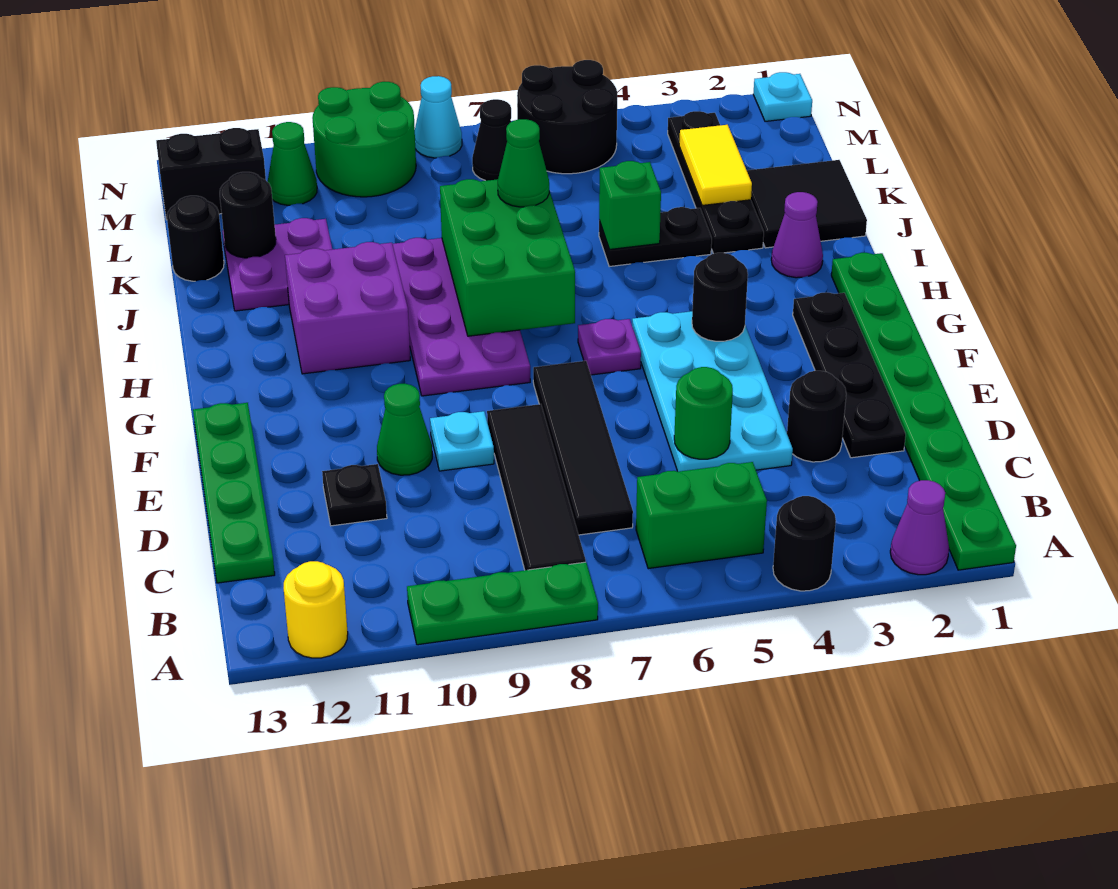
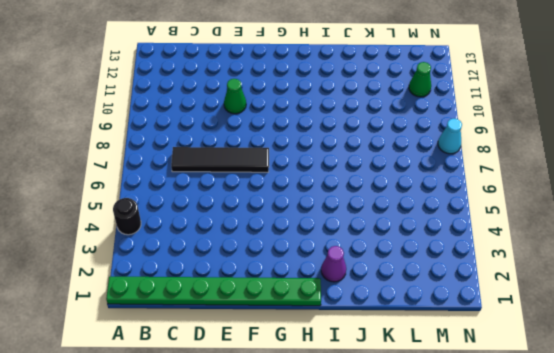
none -> purple 1x1 cone [890,480,949,575]
none -> green 1x3 plate [407,562,598,645]
none -> yellow 1x1 round brick [284,561,348,658]
none -> green 1x2 brick [636,462,767,569]

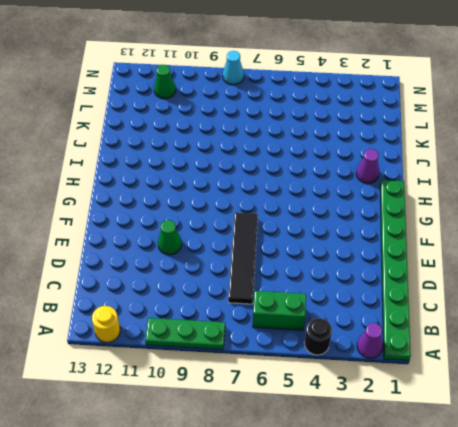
none -> black 1x4 tile [487,404,586,570]
none -> green 1x4 plate [193,403,275,583]
none -> black 1x4 plate [793,293,906,458]
none -> black 1x1 round brick [787,371,846,462]

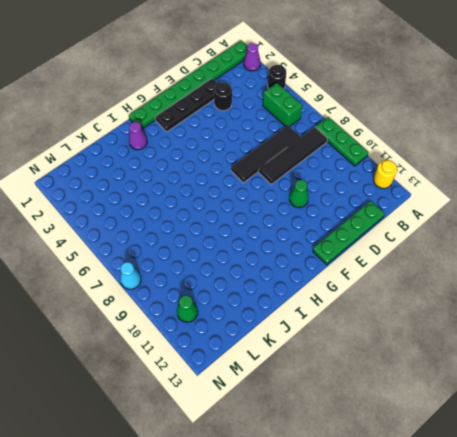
none -> cyan 2x4 plate [632,311,793,472]
none -> black 1x1 plate [322,464,387,526]
none -> cyan 1x1 plate [430,411,494,471]
none -> purple 1x1 plate [578,319,641,375]

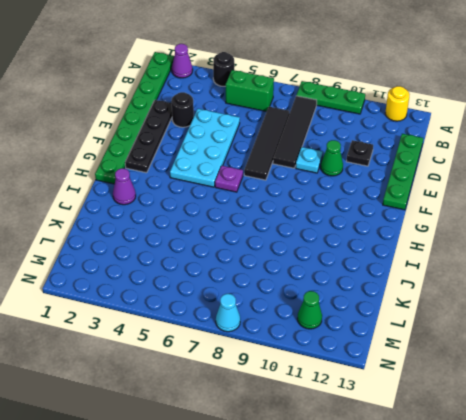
none -> purple 2x4 plate [393,238,530,396]
none -> purple 2x2 brick [285,242,410,374]
none -> black 2x2 tile [747,160,867,248]
none -> black 1x4 plate [668,111,764,254]

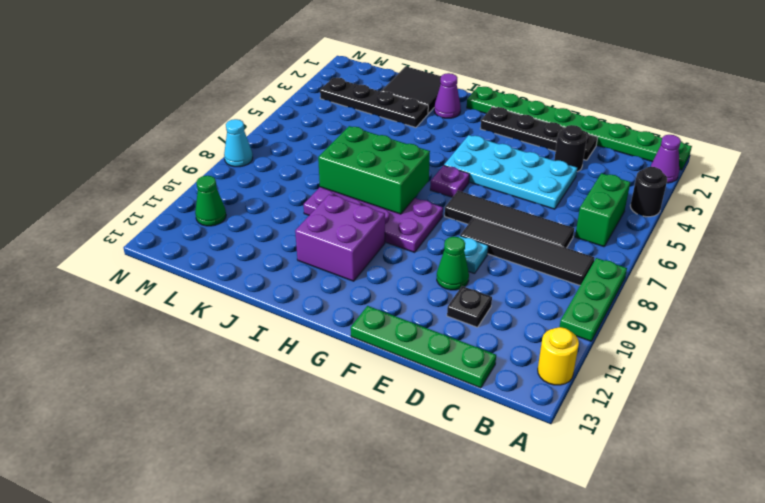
none -> black 1x2 plate [599,207,712,267]
none -> purple 2x2 plate [222,218,332,311]
none -> black 1x1 round brick [167,196,224,281]
none -> black 2x2 round brick [517,60,617,174]

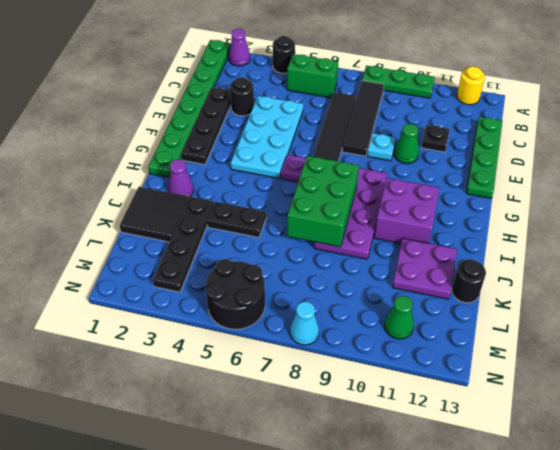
none -> black 1x1 cone [472,99,511,181]
none -> green 2x2 round brick [312,82,416,197]
none -> black 1x2 brick [156,128,266,220]
none -> cyan 1x1 plate [753,72,812,121]

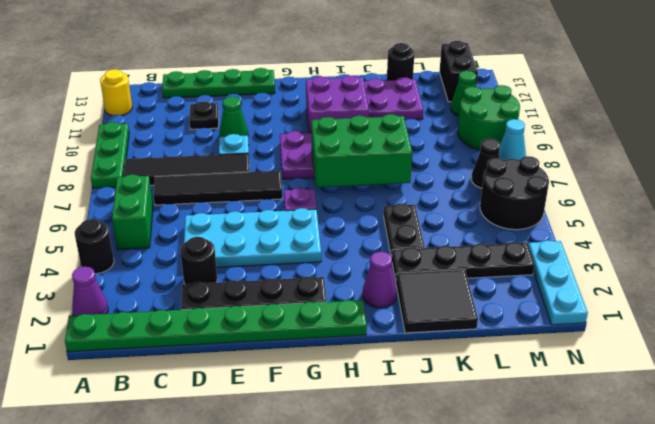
cyan 1x3 plate [528,240,588,325] -> cyan 1x1 plate [753,72,812,121]
none -> green 1x1 round brick [674,367,733,459]
none -> black 1x1 round brick [692,253,748,341]
none -> green 1x1 brick [599,161,661,250]
none -> yellow 1x2 tile [679,125,752,205]

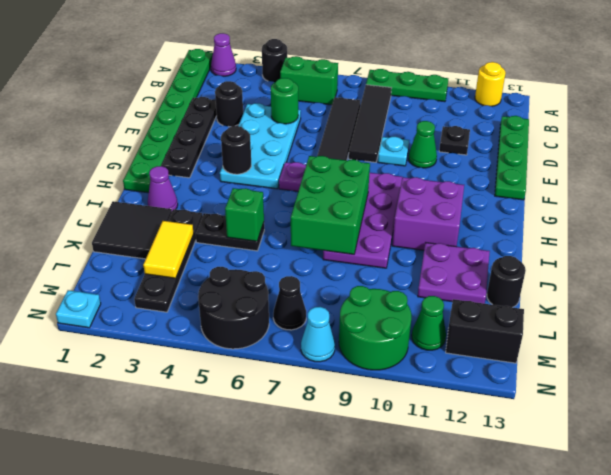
none -> black 1x1 round brick [220,172,276,258]
none -> green 1x1 cone [498,119,549,207]

